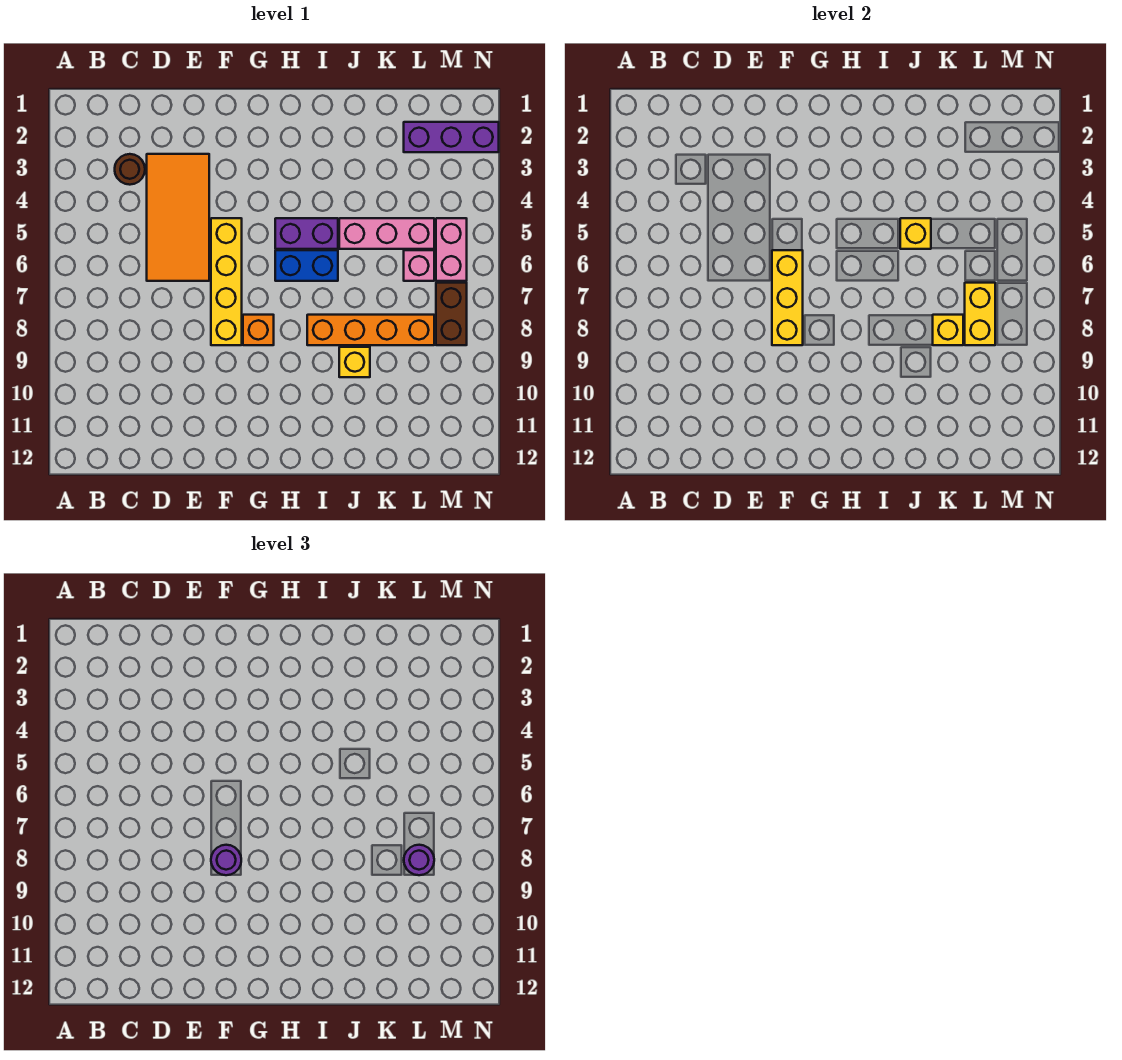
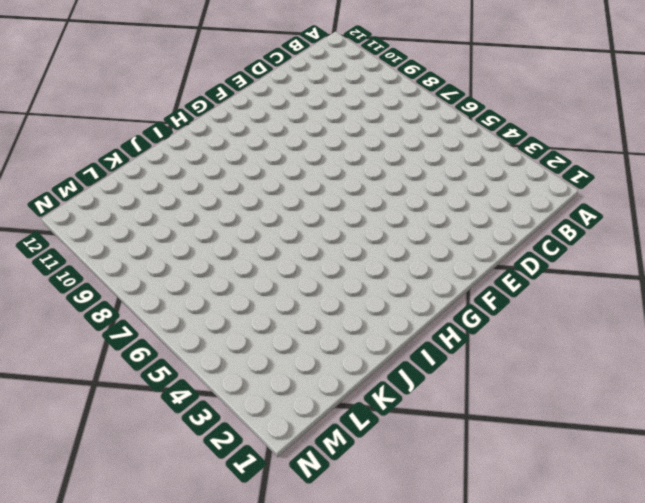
none -> brown 1x1 round brick [115,154,145,185]
none -> orange 2x4 tile [147,154,209,281]
none -> yellow 1x4 brick [211,218,242,345]

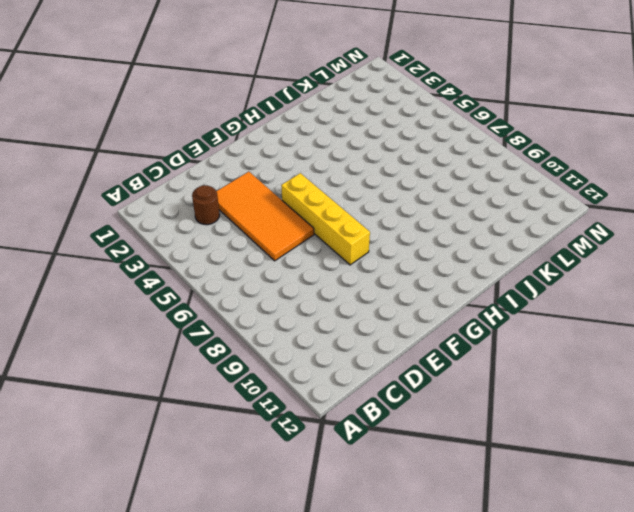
none -> orange 1x1 brick [243,315,274,345]
none -> purple 1x2 brick [275,218,338,249]
none -> blue 1x2 brick [275,250,338,281]

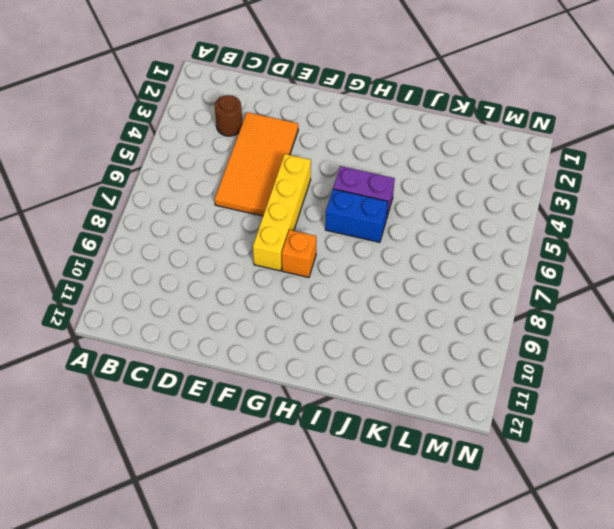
none -> orange 1x4 brick [307,315,434,345]
none -> pink 1x3 brick [339,218,434,249]
none -> yellow 1x1 brick [339,347,370,377]

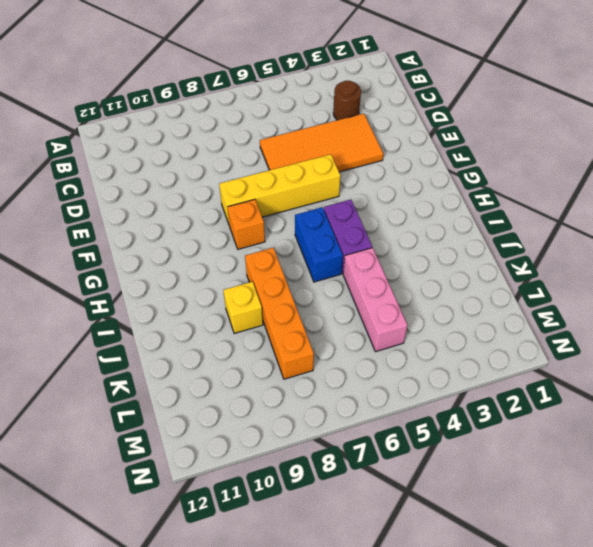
none -> purple 1x3 brick [404,122,499,152]
none -> pink 1x1 brick [404,250,434,281]
none -> pink 1x2 brick [436,218,467,281]

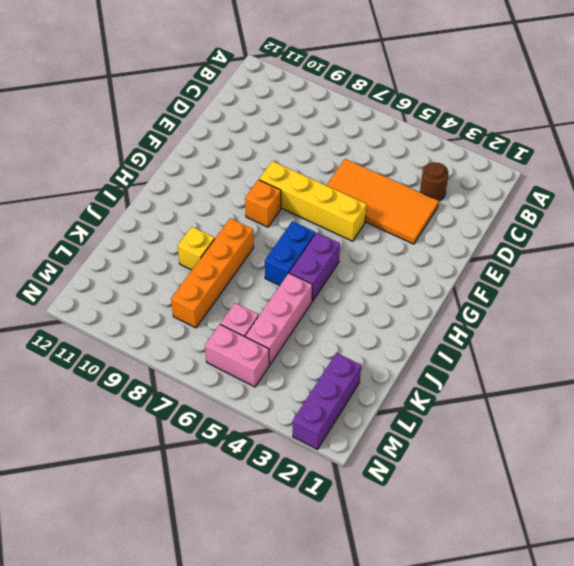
none -> brown 1x2 brick [436,283,467,345]
none -> yellow 1x3 brick [772,250,803,345]
none -> yellow 1x1 brick [900,218,931,249]

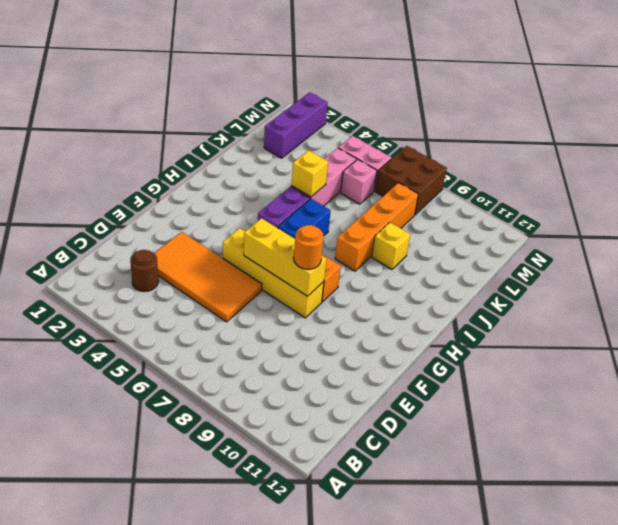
orange 1x1 round brick [294,225,324,269] -> purple 1x1 round brick [211,845,241,875]
brown 2x2 brick [375,146,447,215] -> brown 1x2 brick [436,283,467,345]
none -> yellow 1x1 brick [933,315,963,345]
none -> yellow 1x2 brick [965,283,995,345]
none -> purple 1x1 round brick [404,845,434,875]

